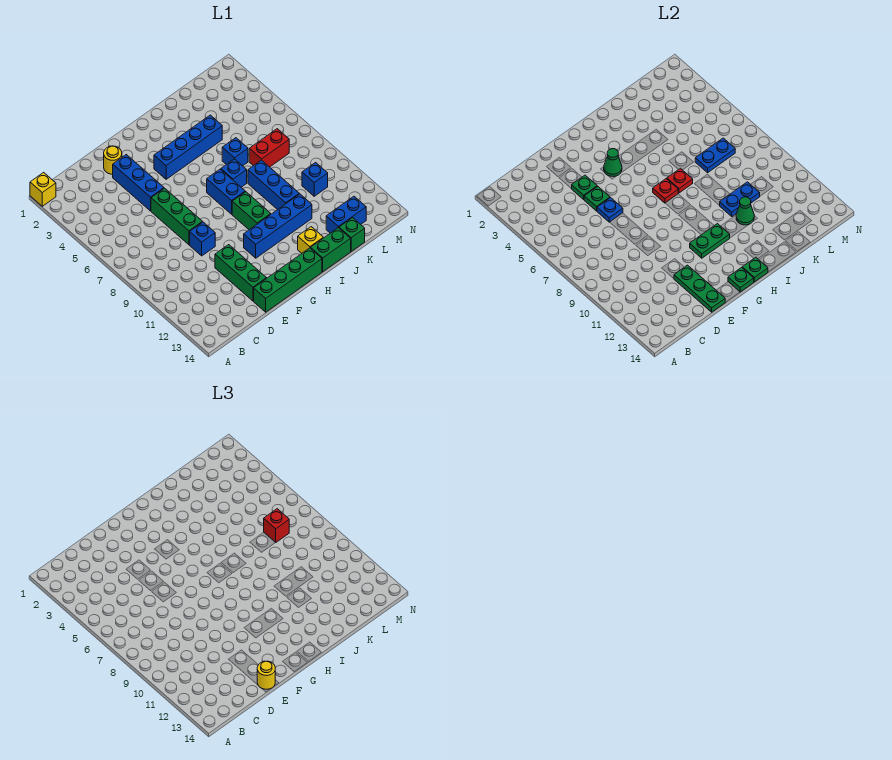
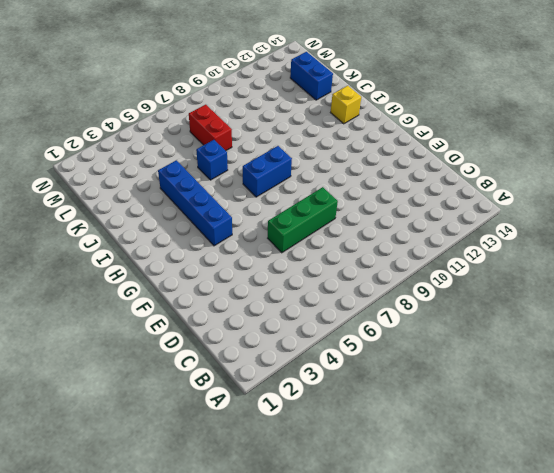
none -> yellow 1x1 brick [30,172,56,206]
none -> yellow 1x1 round brick [104,146,122,174]
none -> blue 1x3 brick [113,155,164,211]
none -> blue 1x1 brick [190,222,215,256]

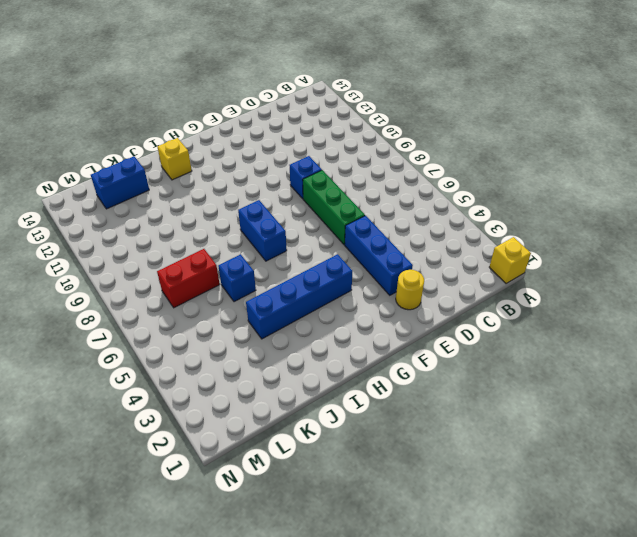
none -> green 1x3 brick [215,245,267,301]
none -> green 1x4 brick [254,248,322,312]
none -> blue 1x4 brick [244,194,312,258]
none -> green 1x2 brick [232,192,271,230]

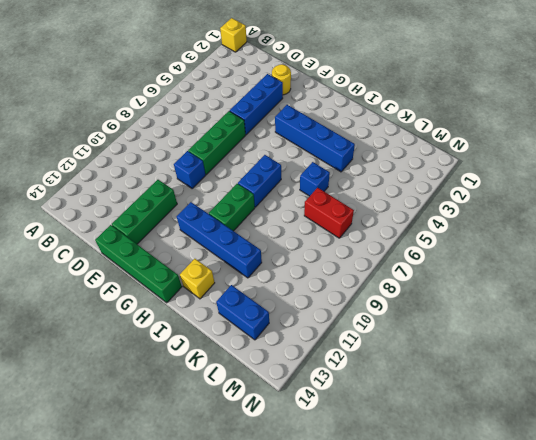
none -> blue 1x1 brick [221,159,247,187]
none -> green 1x2 brick [311,228,351,272]
none -> blue 1x3 brick [248,160,299,210]
none -> green 1x1 brick [339,218,365,252]

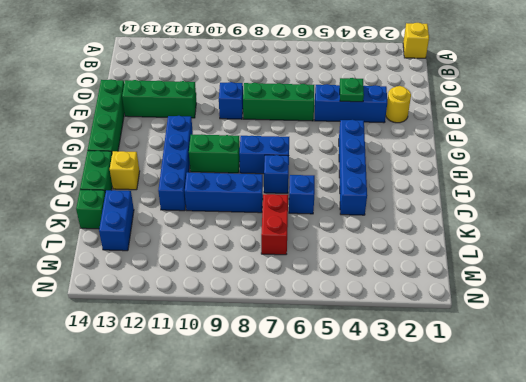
none -> blue 1x1 brick [302,163,328,196]
none -> green 1x1 plate [584,186,610,211]
none -> blue 1x1 plate [597,198,623,222]
none -> green 1x3 plate [674,265,725,312]

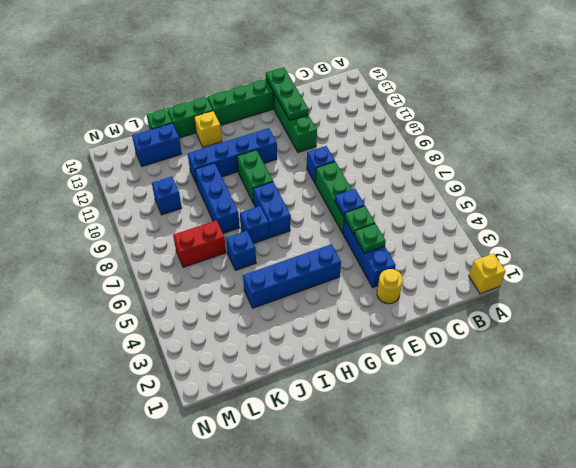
none -> green 1x1 cone [604,149,622,177]
none -> green 1x2 plate [690,224,730,258]
none -> green 1x1 plate [728,268,754,292]
none -> red 1x1 plate [653,179,678,203]

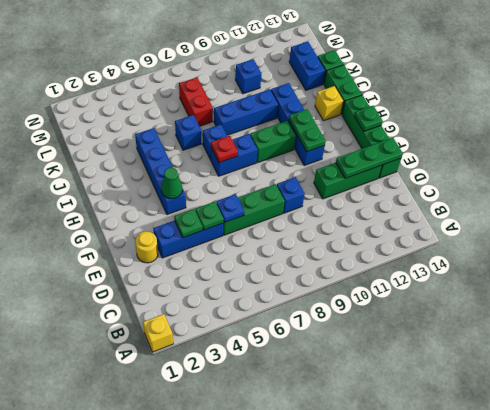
none -> green 1x1 plate [742,257,768,282]
none -> red 1x1 plate [667,168,693,193]
none -> blue 1x2 plate [720,182,760,216]
none -> green 1x1 cone [736,197,754,225]

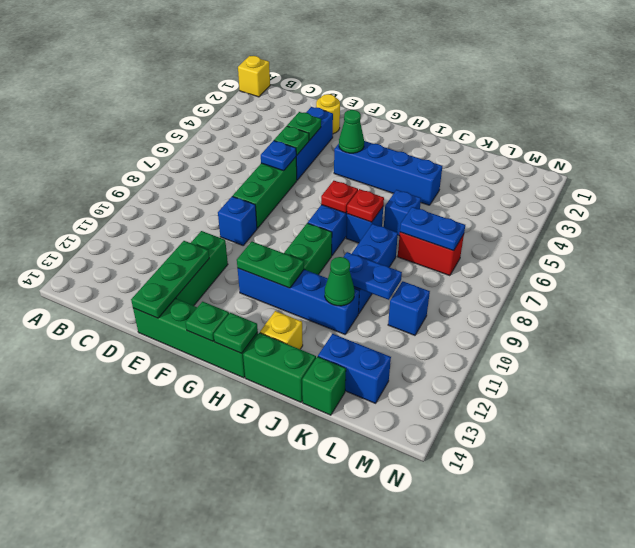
none -> yellow 1x1 round brick [257,661,275,689]
none -> red 1x1 brick [264,509,289,542]

